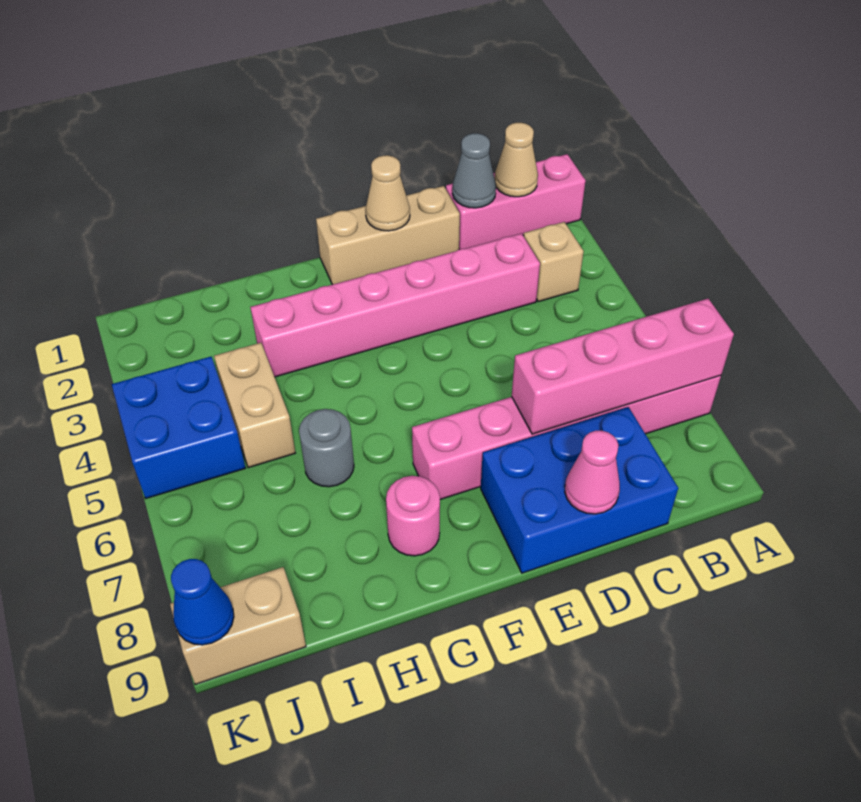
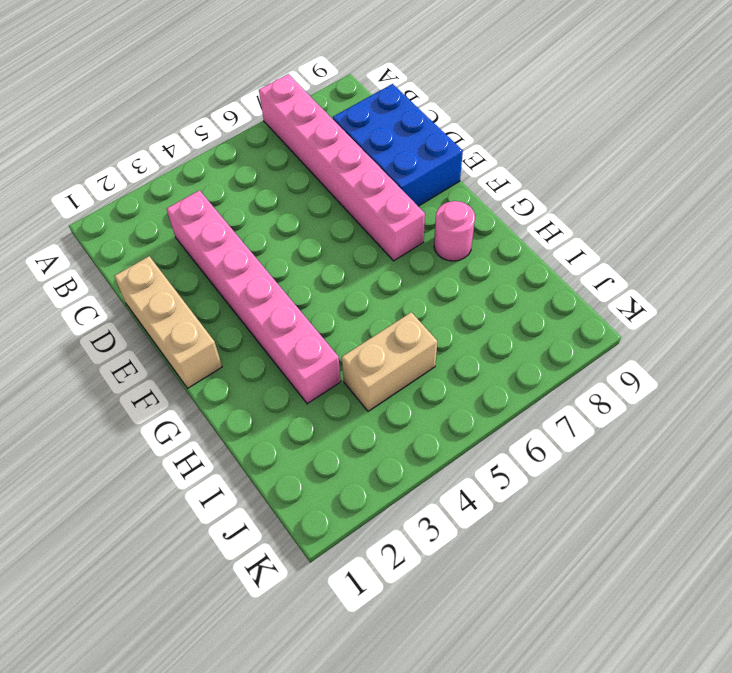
none -> pink 1x3 brick [446,154,586,249]
none -> tan 1x1 brick [523,222,584,302]
none -> grey 1x1 round brick [299,409,354,487]

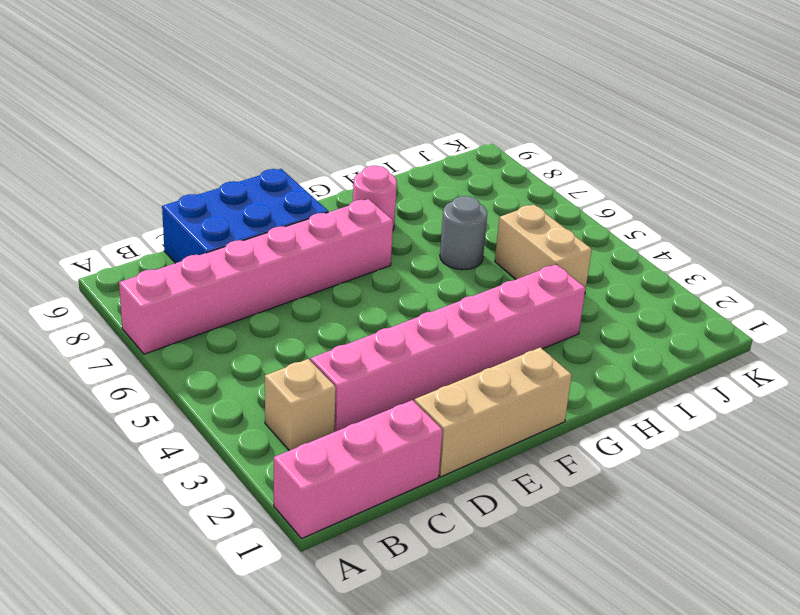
none -> blue 2x2 brick [112,357,245,498]
none -> tan 1x2 brick [170,567,306,684]
none -> pink 1x4 brick [512,299,734,434]

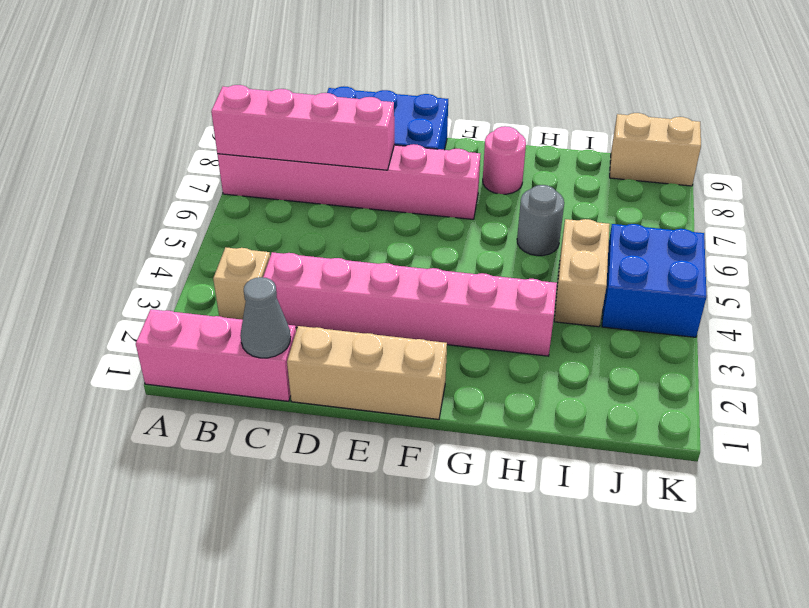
none -> tan 1x1 cone [495,123,538,197]
none -> pink 1x1 cone [565,431,620,514]
none -> tan 1x1 cone [365,155,410,231]

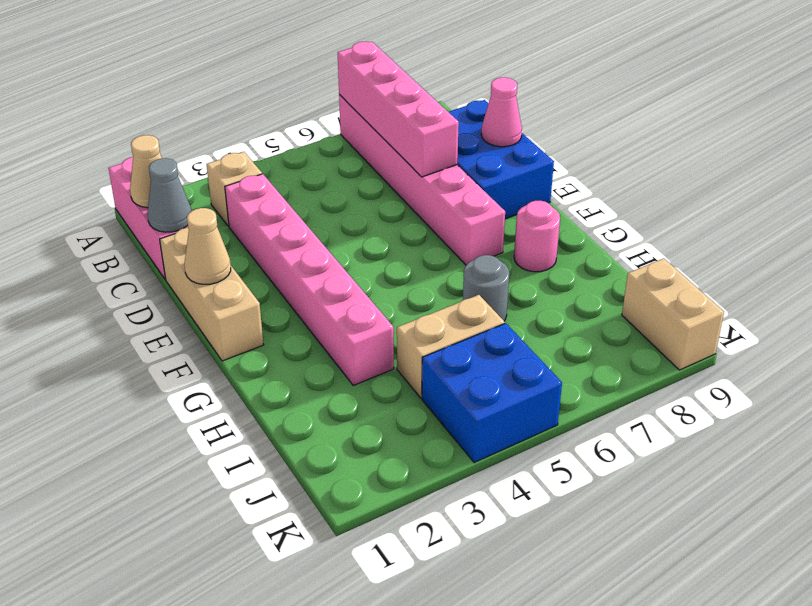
none -> blue 1x1 cone [171,559,234,645]

